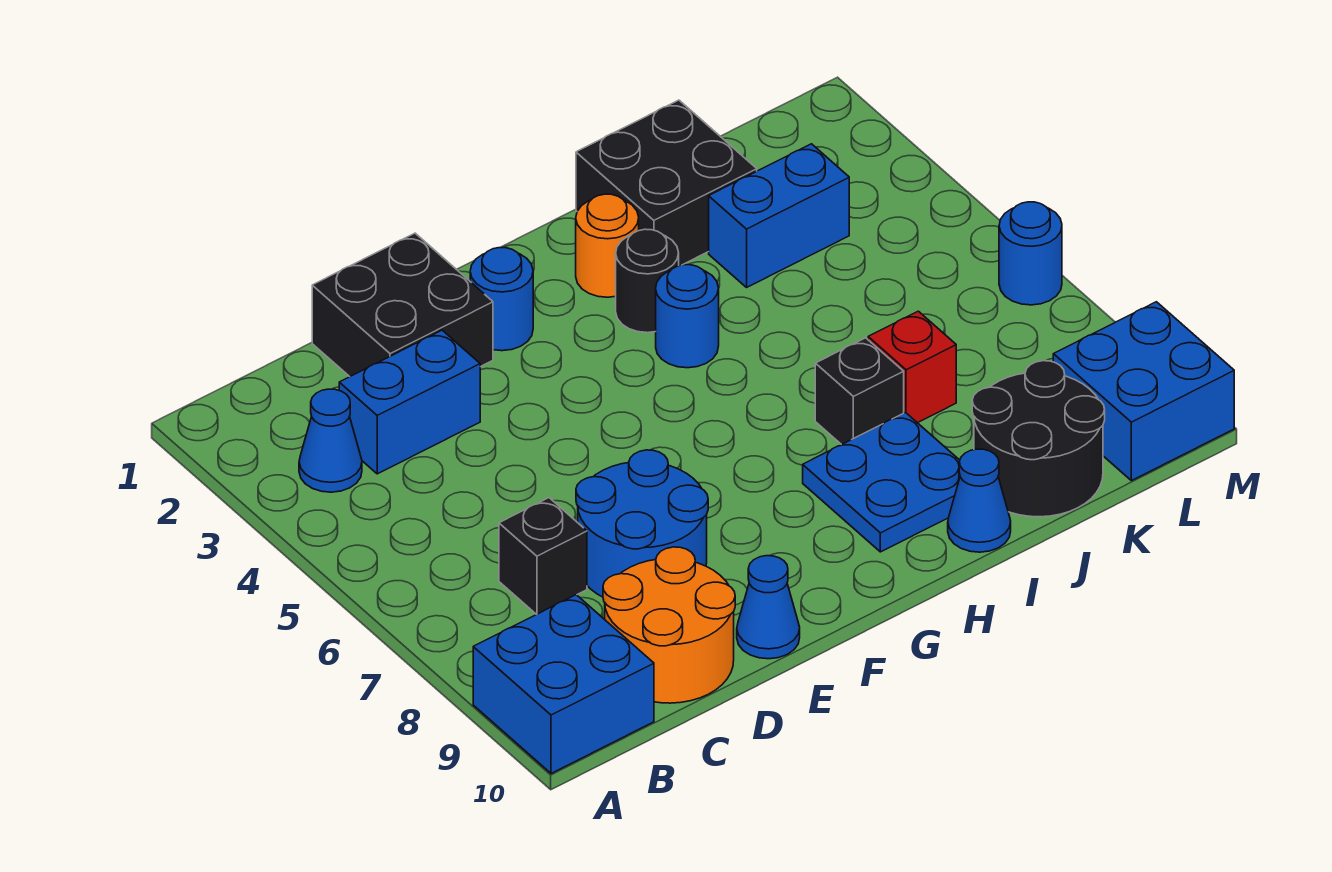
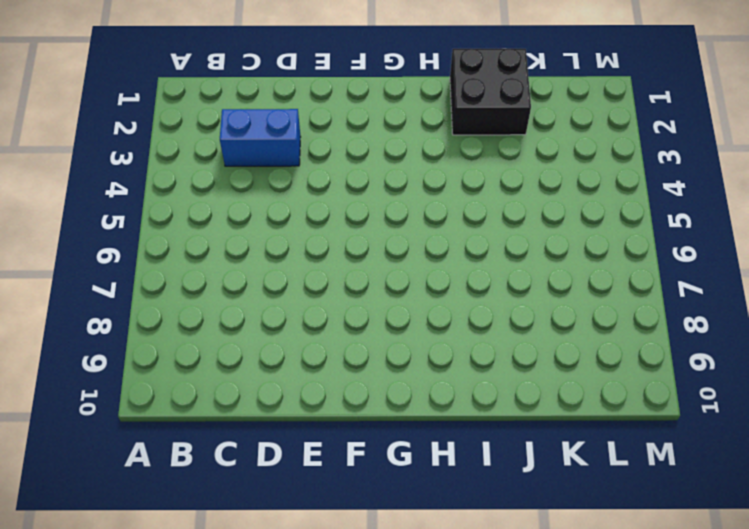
none -> blue 2x2 brick [473,595,654,774]
none -> blue 1x1 cone [299,389,362,492]
none -> black 1x1 brick [499,498,587,615]

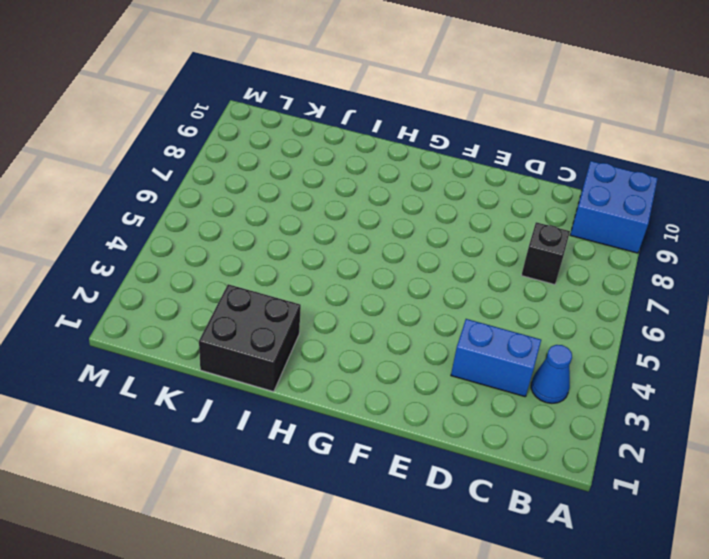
none -> orange 2x2 round brick [603,547,735,703]
none -> black 2x2 brick [312,233,493,377]
none -> blue 2x2 round brick [576,450,708,597]

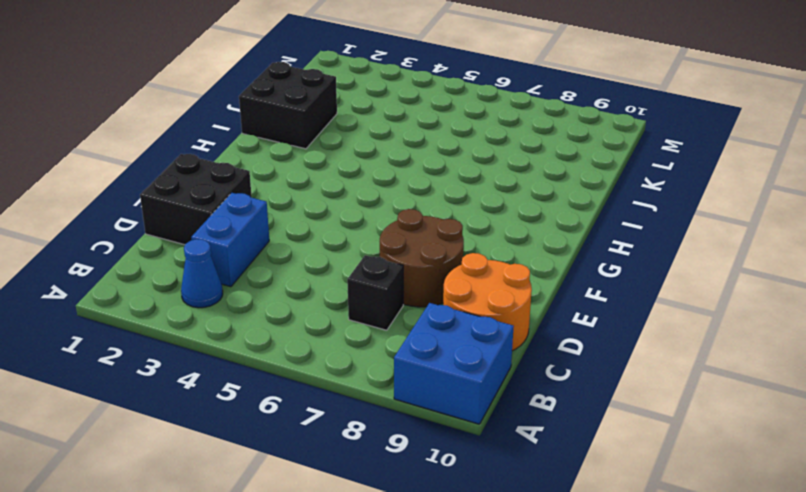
brown 2x2 round brick [380,209,464,307] -> blue 2x2 round brick [576,450,708,597]
none -> blue 1x1 cone [737,556,800,659]
none -> blue 1x1 round brick [470,248,533,351]
none -> orange 1x1 round brick [576,194,639,297]

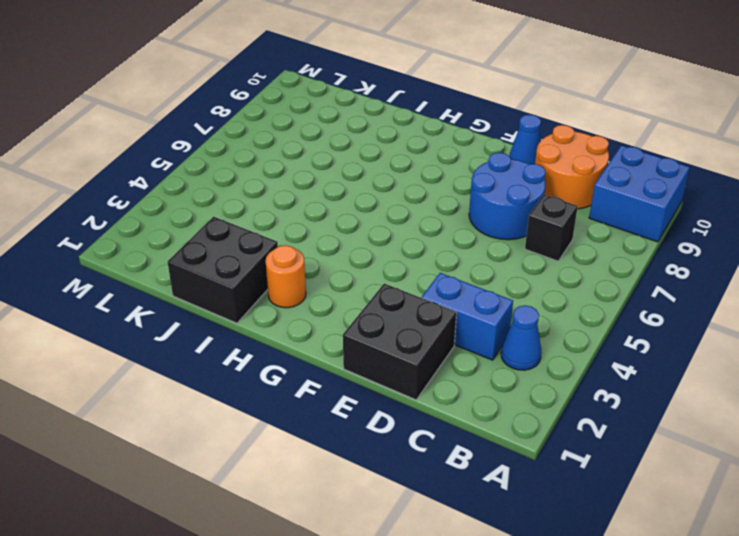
none -> blue 1x1 round brick [470,248,533,351]
none -> black 1x1 round brick [616,229,679,333]
none -> blue 1x1 round brick [656,265,719,368]

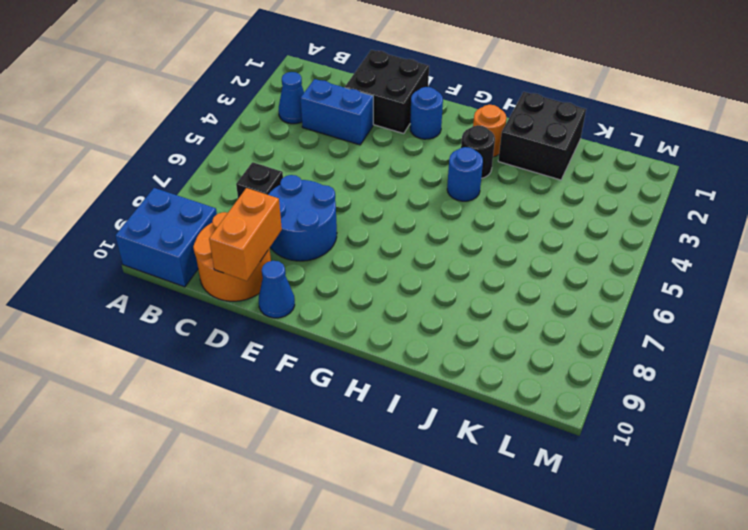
orange 1x2 brick [209,188,282,281] -> none
none -> blue 2x2 plate [803,413,960,552]
none -> black 1x1 brick [815,338,904,445]
none -> blue 1x1 cone [948,449,1011,552]

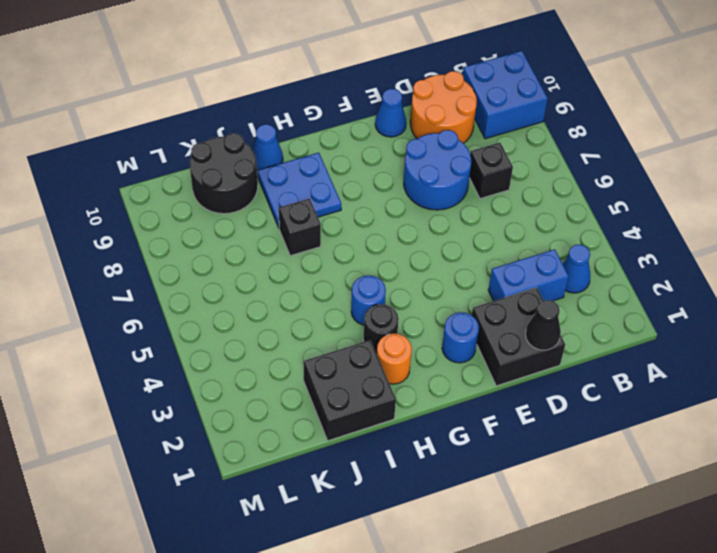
black 1x1 cone [526,300,561,350] -> none
none -> blue 1x2 brick [709,144,849,287]
none -> red 1x1 brick [868,311,956,423]
none -> blue 2x2 brick [1053,302,1234,481]

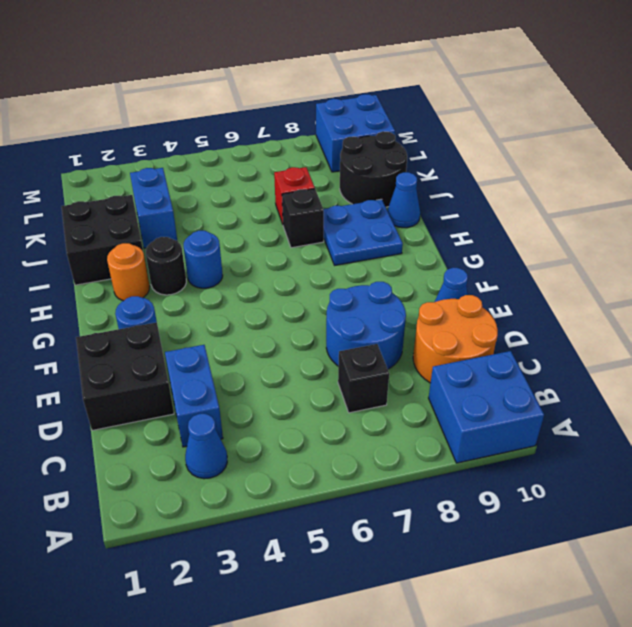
none -> blue 1x1 round brick [999,202,1062,305]

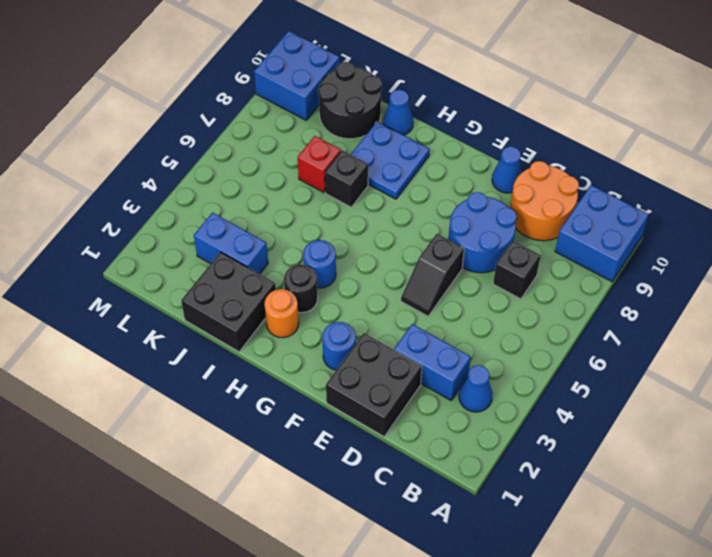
black 1x2 slope [401,234,464,316] -> none
none -> blue 1x1 round brick [999,202,1062,305]

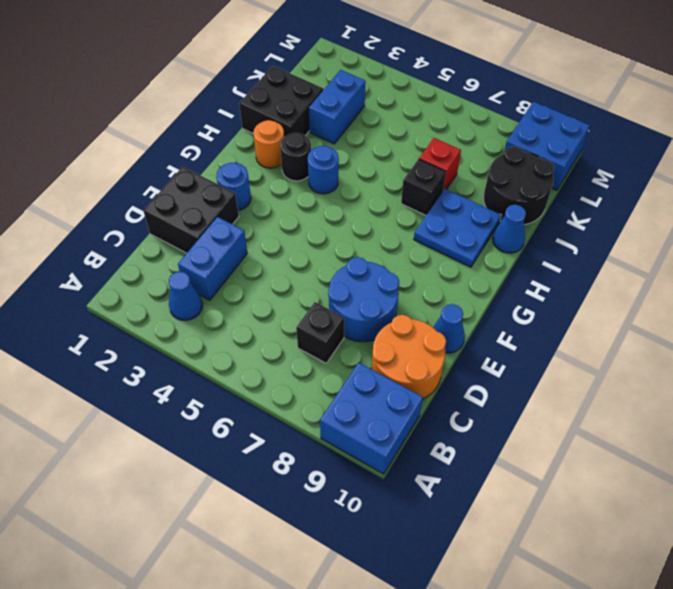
none -> blue 1x1 round brick [999,202,1062,305]

